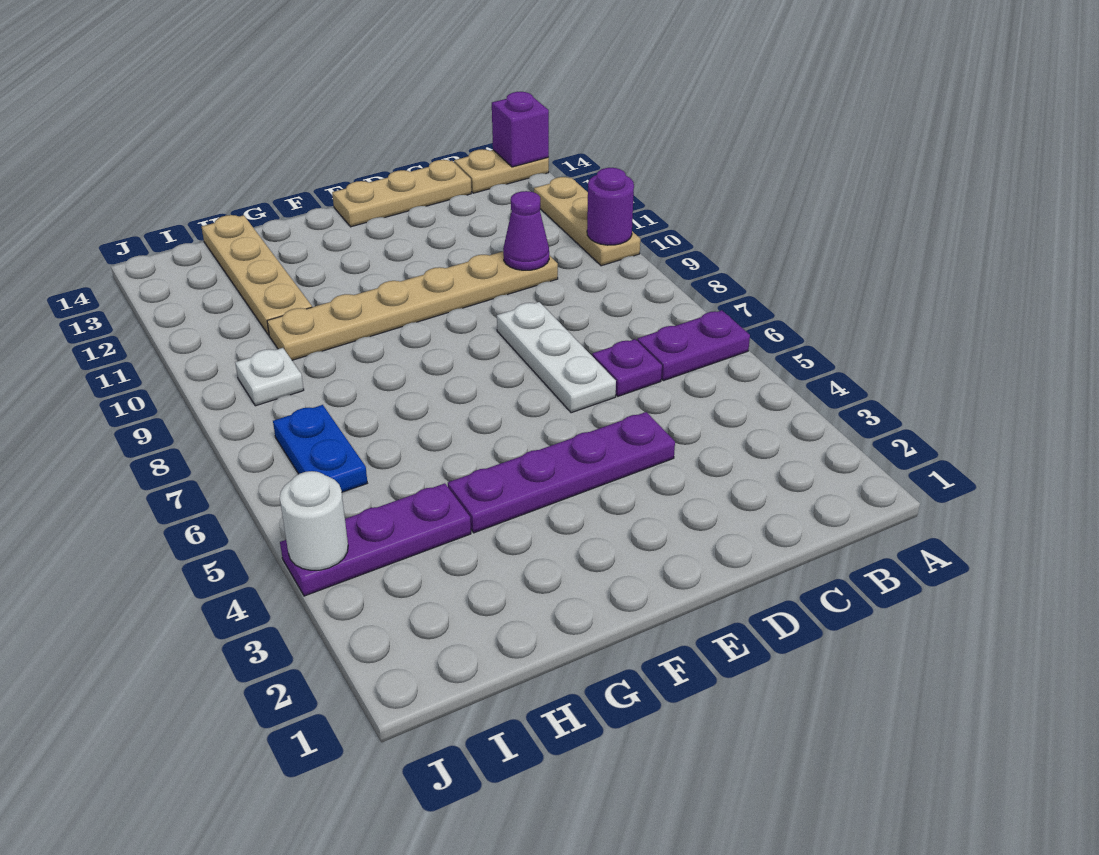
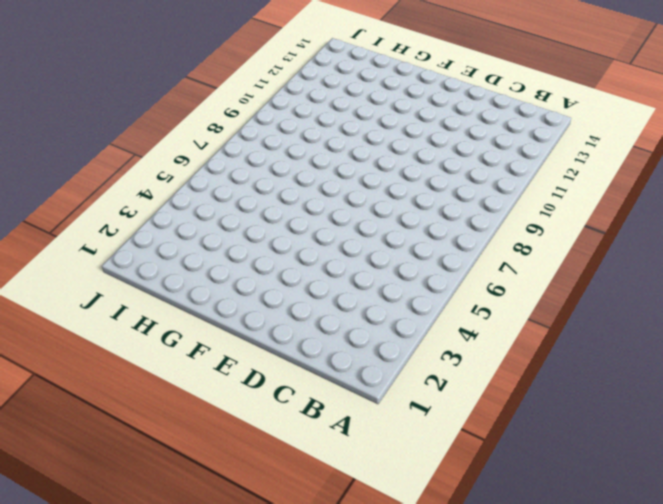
none -> purple 1x2 plate [637,310,750,381]
none -> tan 1x3 plate [534,177,640,266]
none -> tan 1x2 plate [454,149,549,193]

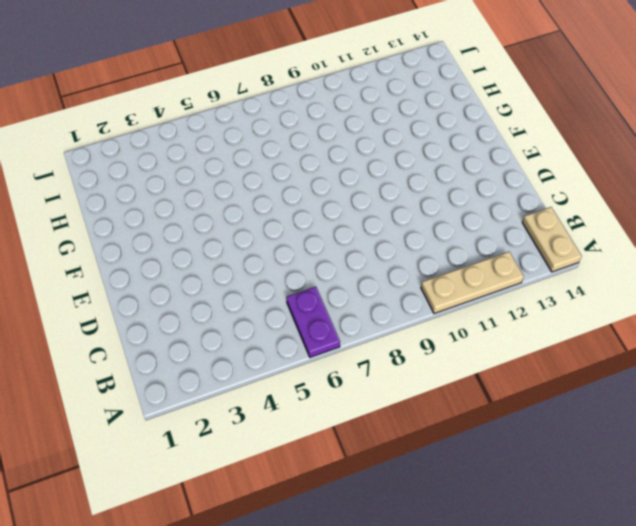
none -> purple 1x1 plate [592,339,662,396]
none -> tan 1x6 plate [267,251,558,360]
none -> tan 1x3 plate [332,160,471,227]

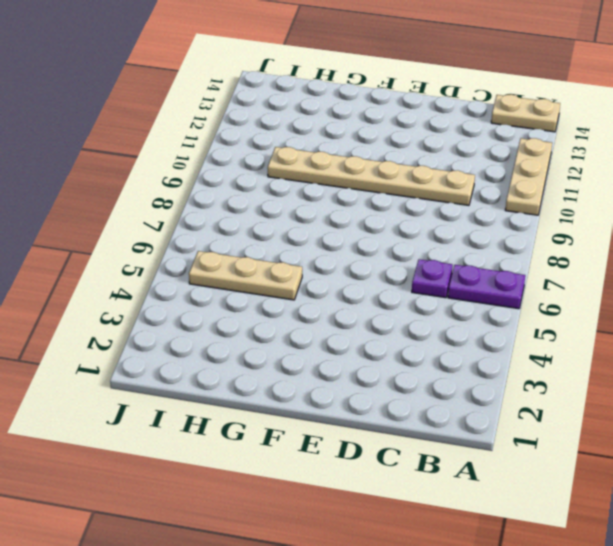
tan 1x3 plate [189,251,302,300] -> tan 1x3 plate moved to [332,160,471,227]
none -> purple 1x4 plate [448,412,675,533]
none -> white 1x3 plate [497,302,616,413]
none -> purple 1x3 plate [280,483,471,596]

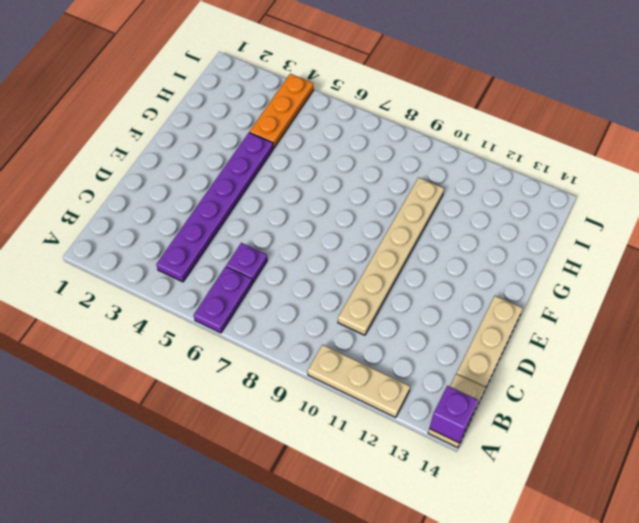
purple 1x6 plate [156,133,273,282] -> purple 1x4 plate [448,412,675,533]
orange 1x3 plate [250,74,314,148] -> purple 1x3 plate [280,483,471,596]
none -> white 1x3 plate [497,302,616,413]
none -> tan 1x4 plate [202,215,312,335]
none -> blue 1x2 plate [273,405,367,492]

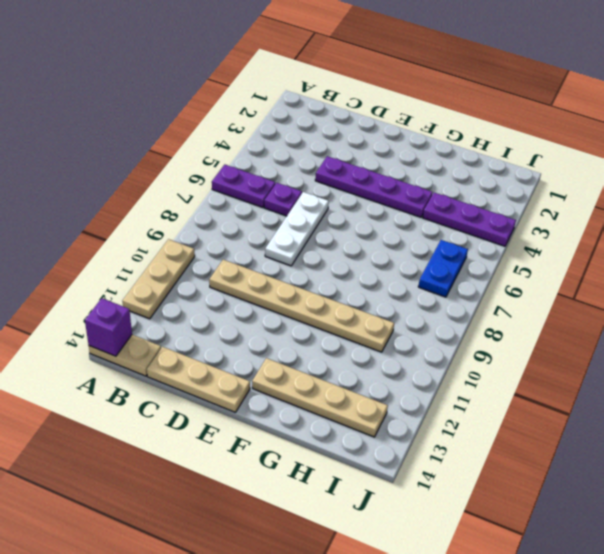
tan 1x4 plate [252,358,388,437] -> tan 1x4 plate turned to [202,215,312,335]
none -> white 1x1 plate [235,348,304,406]
none -> purple 1x1 round brick [587,168,634,245]
none -> purple 1x1 cone [503,191,549,270]

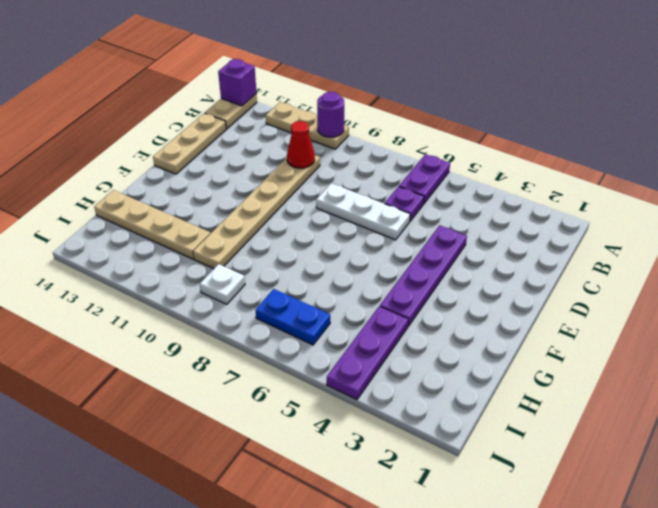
red 1x1 cone [287,121,315,168] -> purple 1x1 cone [503,191,549,270]
none -> white 1x1 round brick [280,471,348,570]

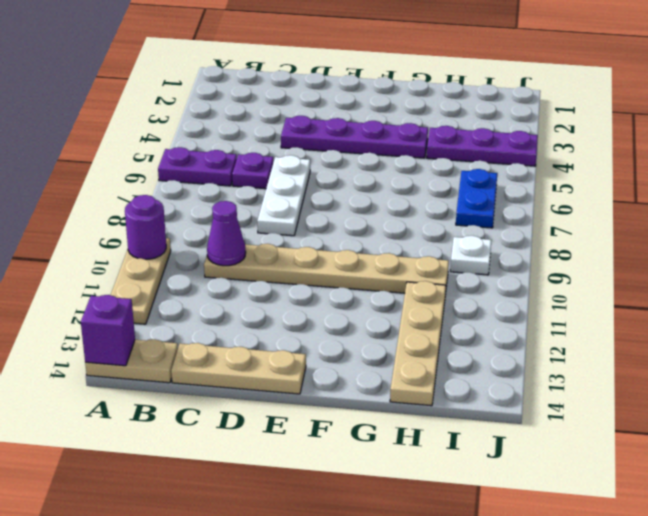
none -> white 1x1 round brick [280,471,348,570]

